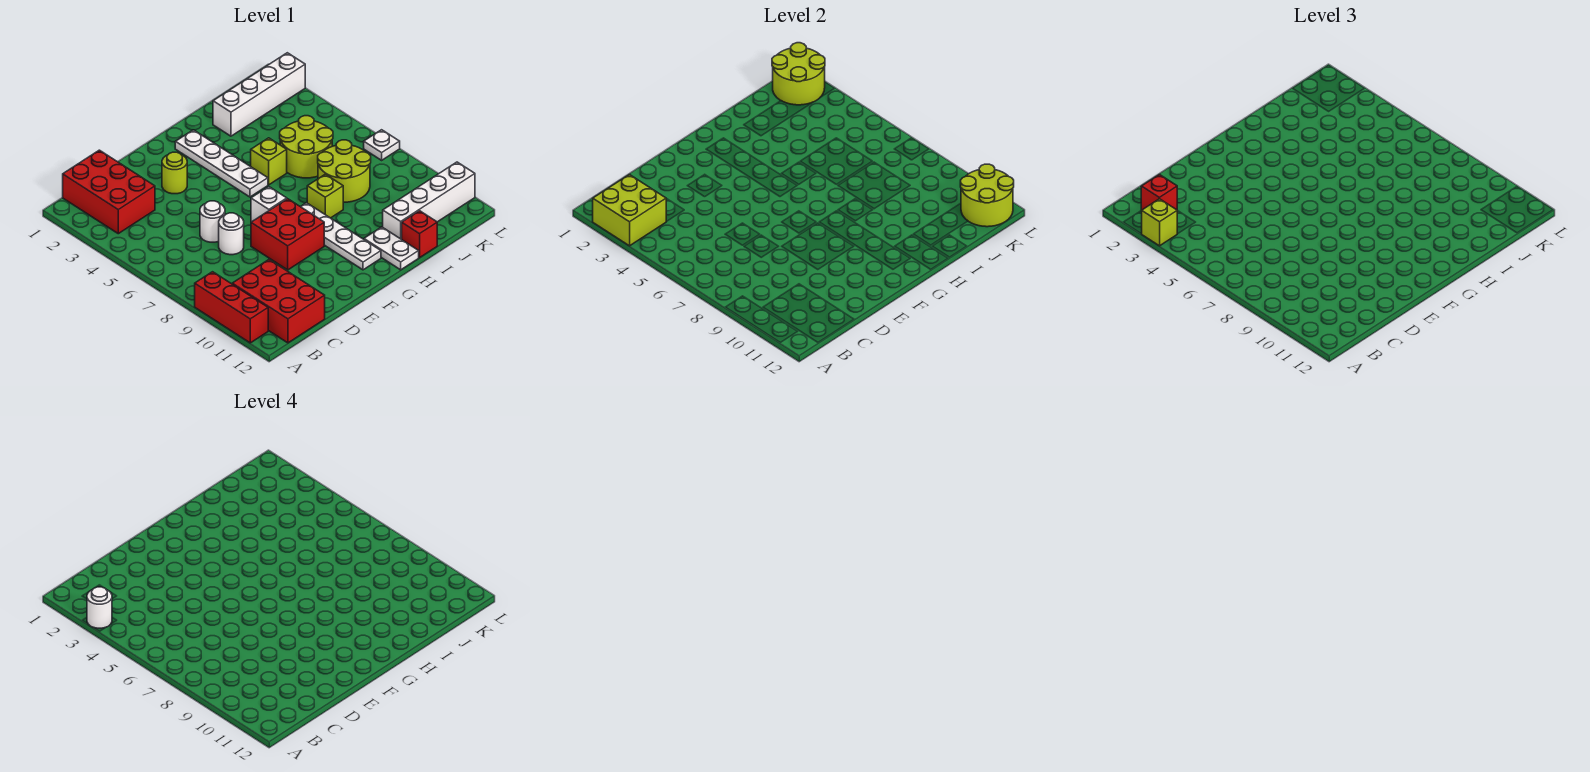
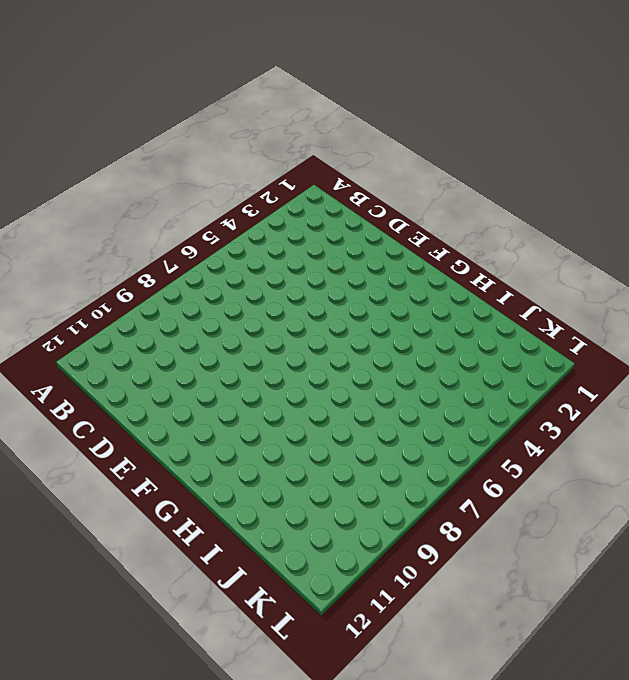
none -> red 1x3 brick [195,272,268,343]
none -> red 2x3 brick [63,150,155,234]
none -> red 2x3 brick [232,260,325,343]

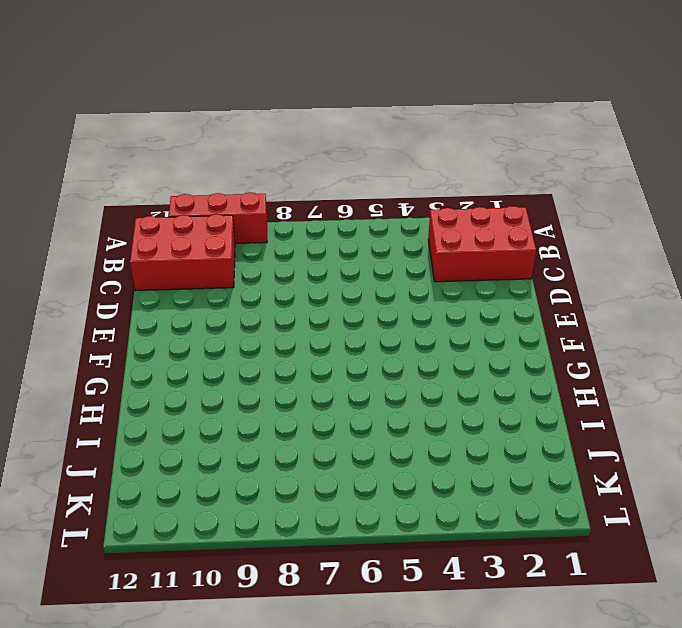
none -> white 1x1 round brick [200,201,225,242]
none -> white 1x1 round brick [219,213,244,255]
none -> lime 1x1 round brick [162,152,187,194]

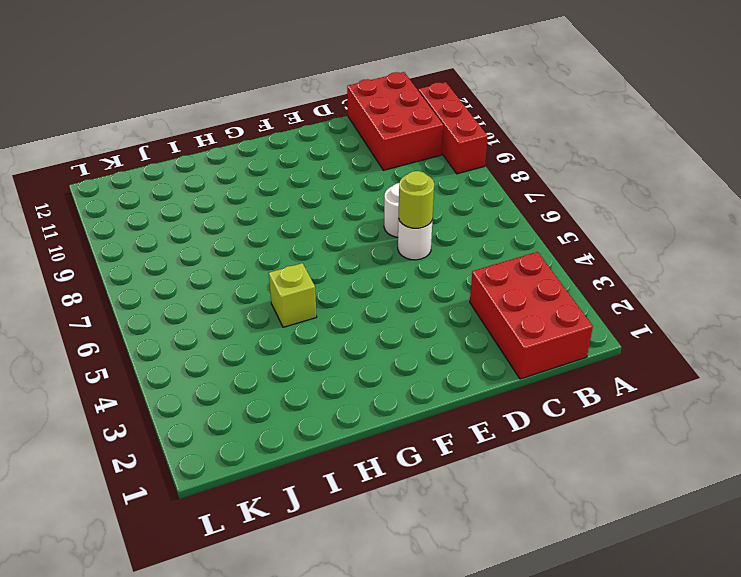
lime 1x1 round brick [399,171,434,228] -> lime 1x1 round brick moved to [162,152,187,194]
none -> red 2x2 brick [251,199,324,270]
none -> white 1x1 brick [251,187,287,222]
none -> white 1x4 plate [175,130,268,197]

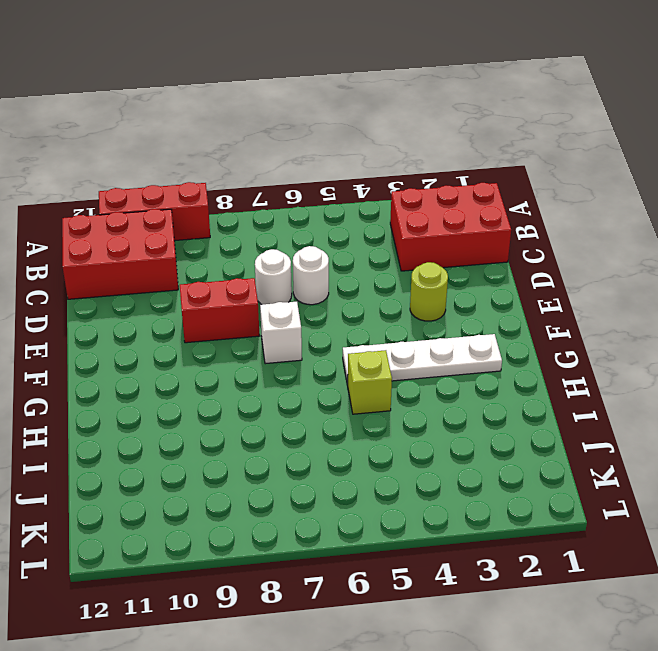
red 1x2 brick [180,278,260,343] -> red 2x2 brick [251,199,324,270]
none -> white 1x4 plate [301,203,381,270]
none -> lime 1x1 brick [307,174,343,218]
none -> white 1x2 plate [364,227,419,270]

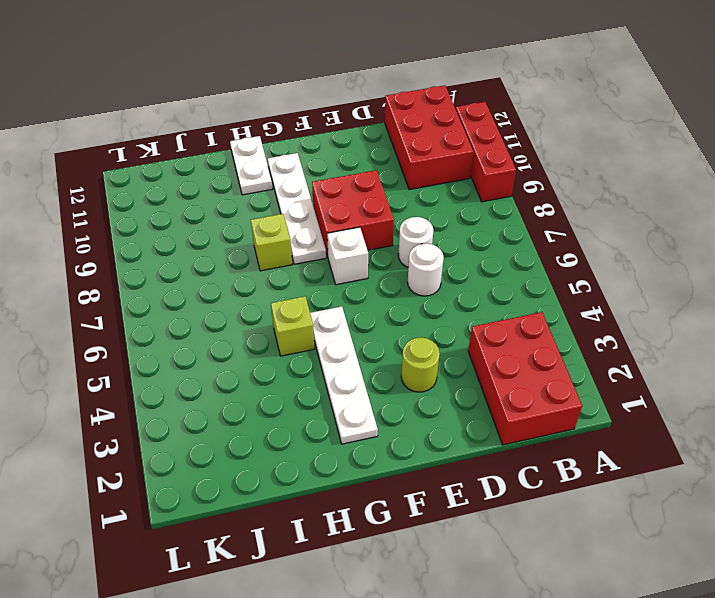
none -> white 1x4 brick [213,53,305,136]
none -> lime 2x2 round brick [280,116,333,178]
none -> lime 2x2 round brick [318,140,371,202]

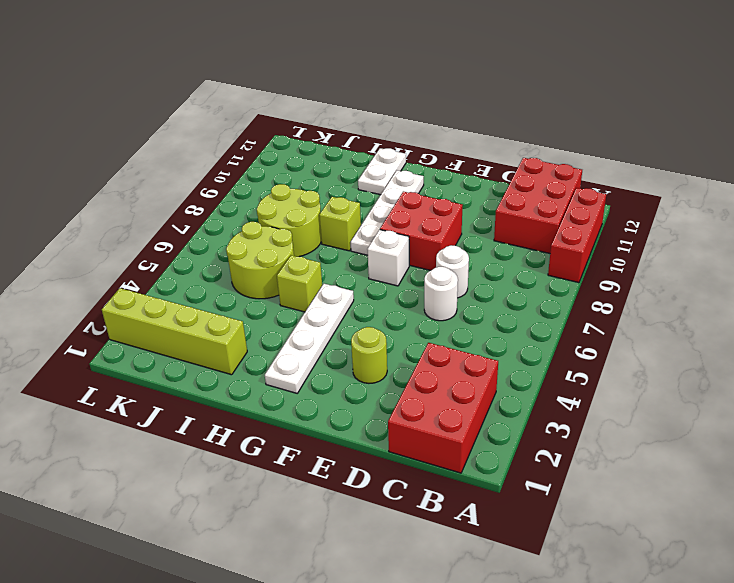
lime 1x4 brick [102,288,247,375] -> white 1x4 brick [213,53,305,136]
none -> white 1x4 brick [383,162,475,239]
none -> red 1x1 brick [402,211,437,258]
none -> white 1x1 plate [364,130,400,160]

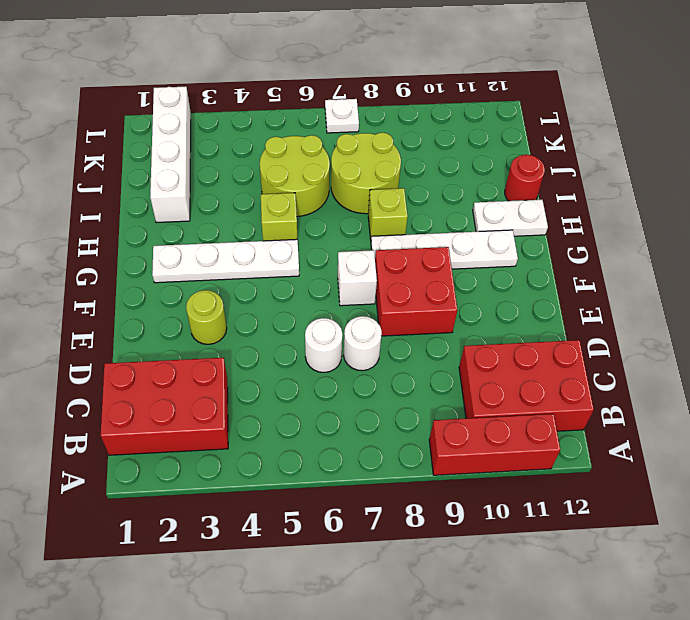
red 1x1 round brick [505,155,545,201] -> red 1x1 brick [402,211,437,258]
none -> white 1x4 brick [383,162,475,239]
none -> lime 2x2 brick [593,175,666,246]
none -> lime 2x2 round brick [772,43,825,105]

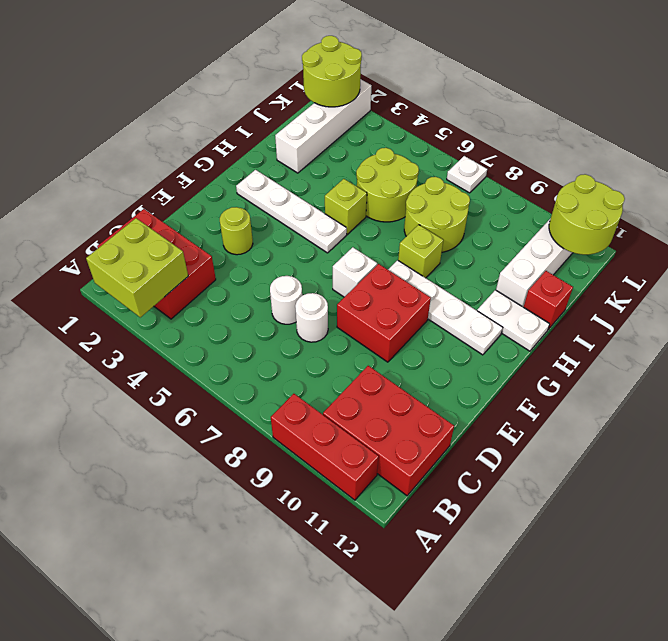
none -> lime 1x1 brick [1142,199,1177,246]
none -> red 1x1 brick [1141,175,1177,210]
none -> white 1x1 round brick [87,587,112,628]

